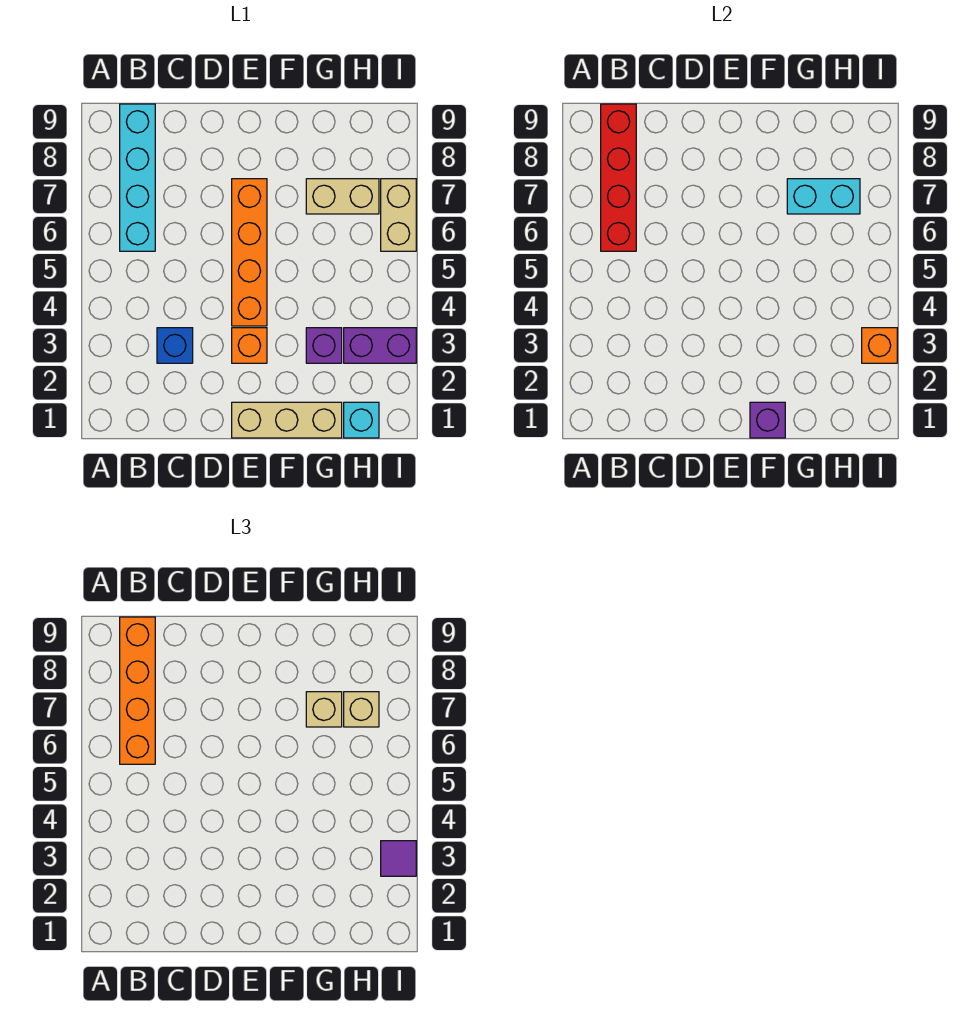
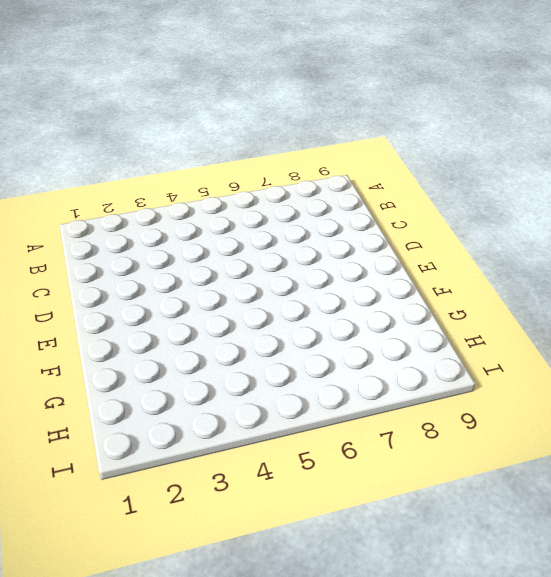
none -> cyan 1x4 brick [120,104,155,251]
none -> blue 1x1 brick [157,328,193,363]
none -> tan 1x3 brick [232,402,342,438]

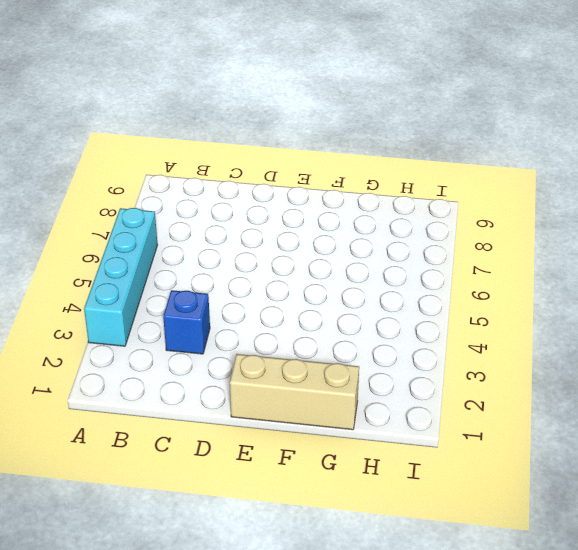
cyan 1x4 brick [84,208,157,346] -> cyan 1x4 brick moved to [120,104,155,251]
none -> orange 1x1 brick [232,328,267,363]
none -> orange 1x4 brick [232,179,267,326]
none -> purple 1x1 brick [306,328,342,363]

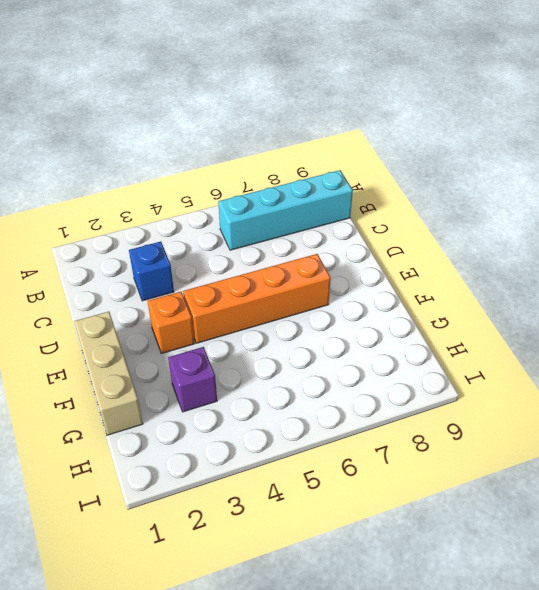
none -> tan 1x2 brick [306,179,379,214]
none -> cyan 1x1 brick [344,402,379,438]
none -> purple 1x2 brick [344,328,416,363]

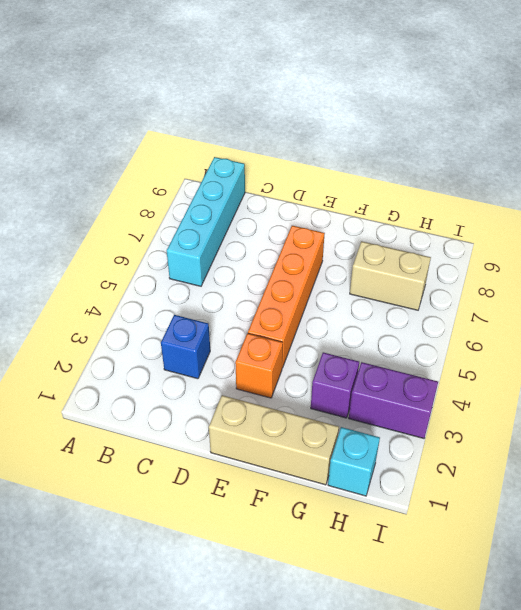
none -> tan 1x2 brick [381,179,416,251]
none -> red 1x4 brick [601,104,636,251]
none -> purple 1x1 brick [750,402,785,438]

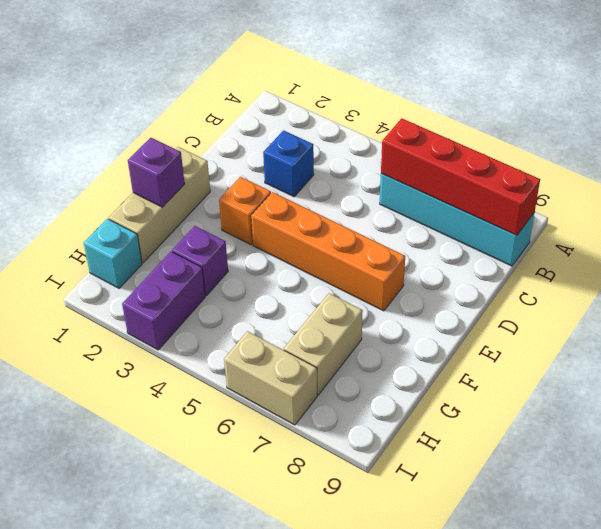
none -> cyan 1x2 brick [787,179,860,214]
none -> orange 1x1 brick [862,328,897,363]
none -> orange 1x4 brick [120,617,155,764]

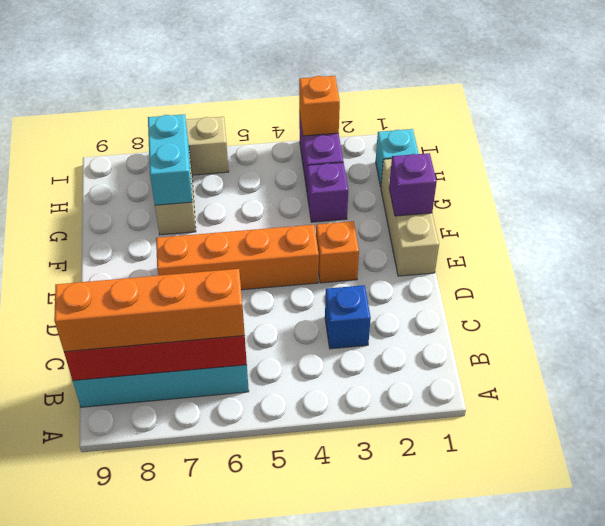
none -> tan 1x1 brick [306,692,342,727]
none -> tan 1x1 brick [344,692,379,727]
none -> purple 1x1 tile [381,841,416,876]

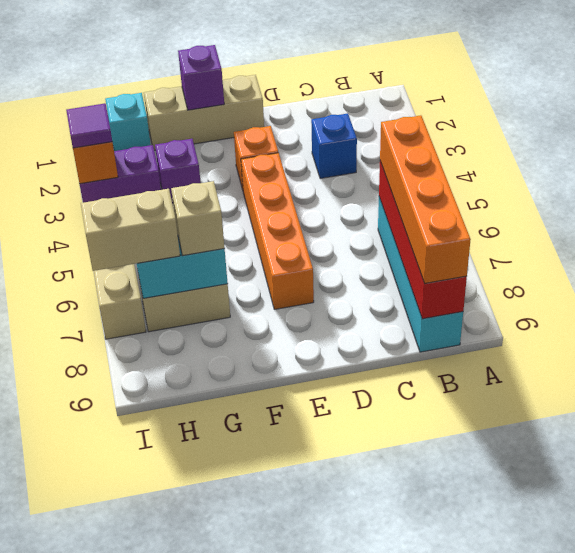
tan 1x2 brick [81,189,180,271] -> tan 1x1 brick [344,692,379,727]

